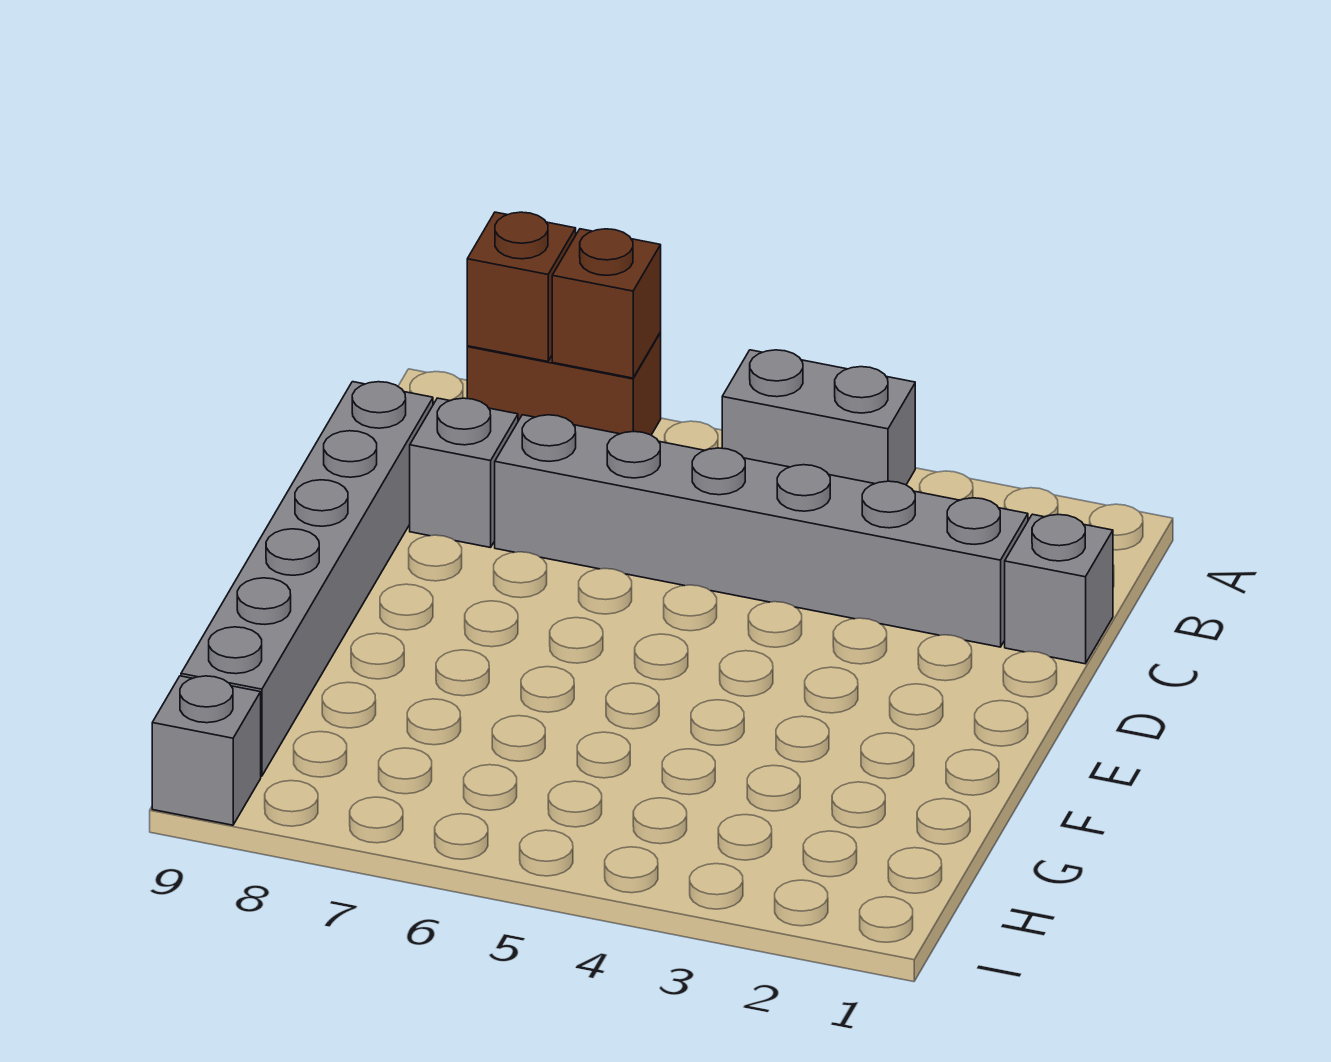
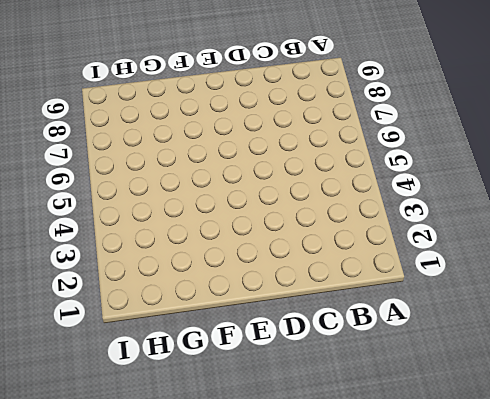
none -> grey 1x2 brick [722,350,915,485]
none -> brown 1x2 brick [467,333,661,435]

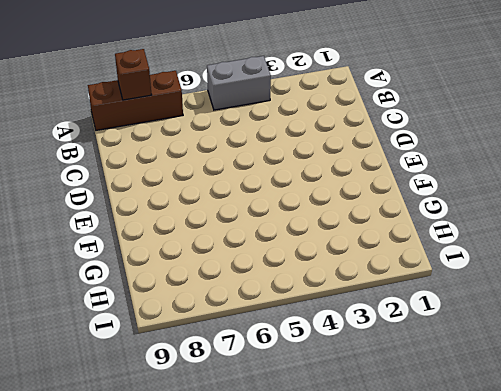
brown 1x3 brick [88,71,183,130] -> brown 1x2 brick [467,333,661,435]
none -> grey 1x1 brick [1005,514,1113,664]
none -> grey 1x6 brick [495,415,1028,647]

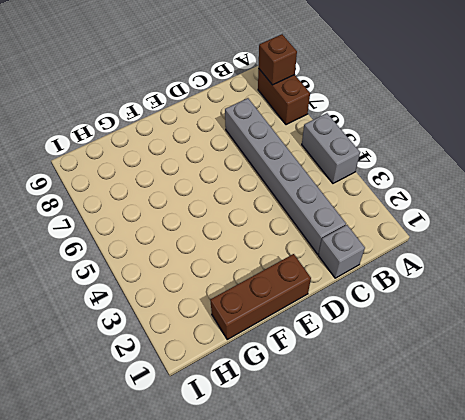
brown 1x3 brick [210,254,311,339] -> none
none -> grey 1x1 brick [410,398,518,548]
none -> grey 1x6 brick [181,382,433,776]

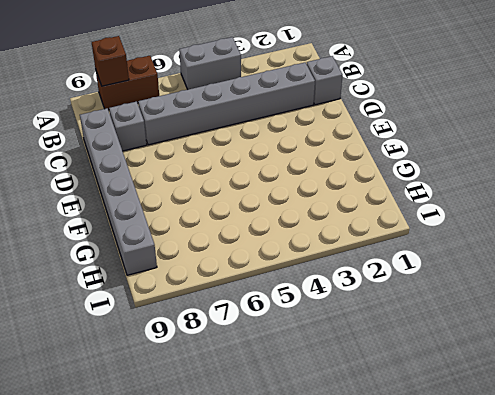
none -> grey 1x1 brick [152,676,261,825]
none -> brown 1x1 brick [552,229,661,378]

